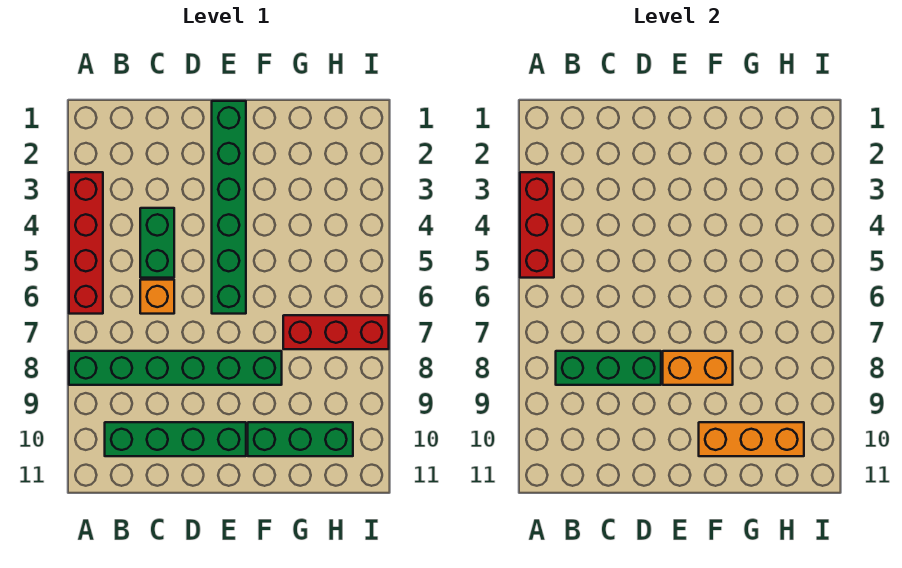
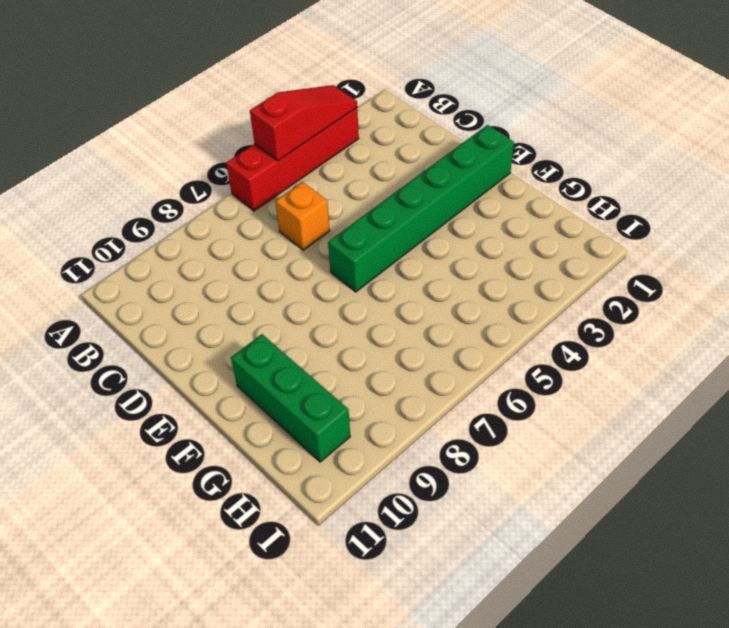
red 1x3 slope [250,85,357,161] -> red 1x3 brick [520,172,554,278]
none -> green 1x6 brick [69,351,282,385]
none -> green 1x4 brick [105,422,246,456]
none -> green 1x2 brick [140,208,174,278]

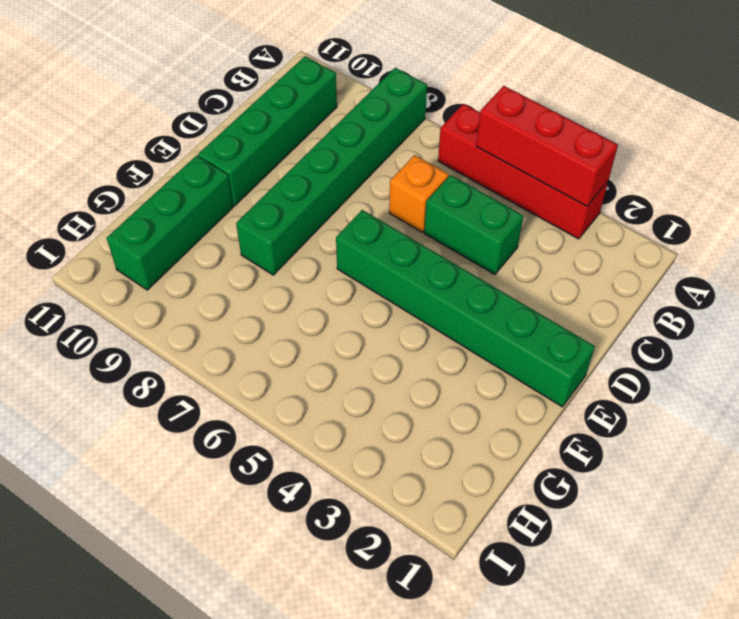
none -> red 1x3 brick [283,315,389,349]
none -> green 1x3 brick [556,351,661,385]
none -> orange 1x2 brick [663,351,733,385]

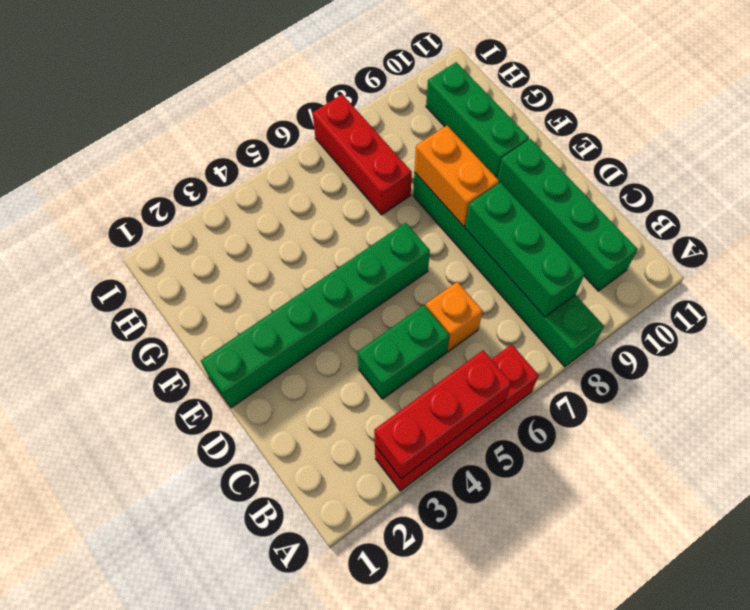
none -> orange 1x3 brick [699,422,804,456]

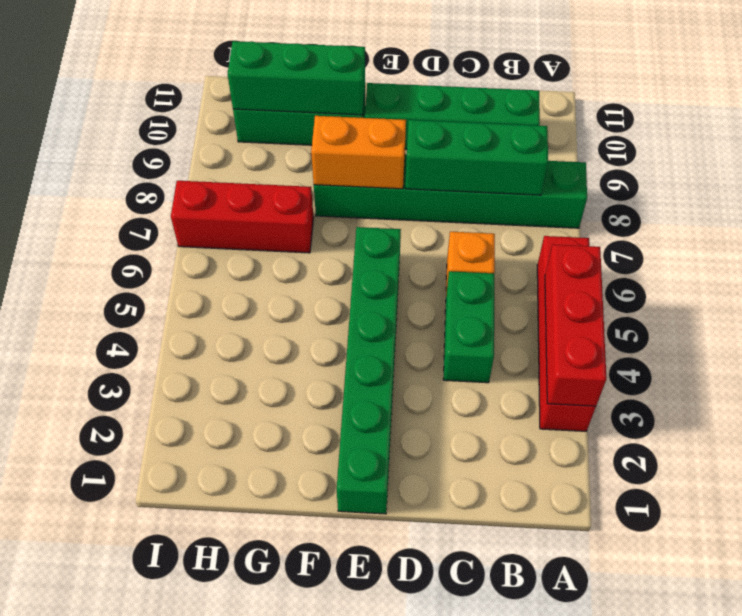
green 1x3 brick [228,41,365,115] -> orange 1x3 brick [699,422,804,456]

